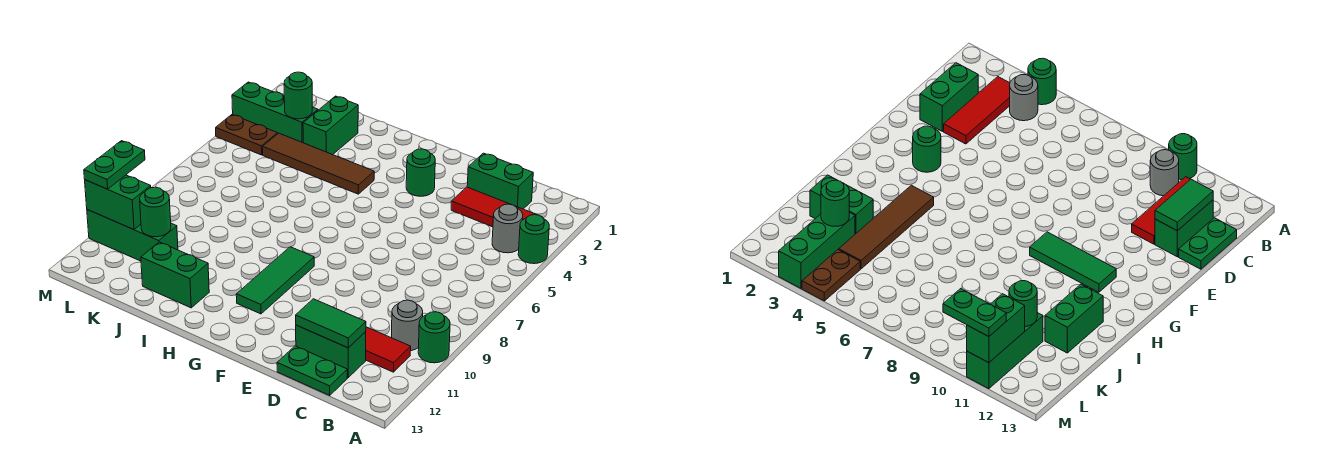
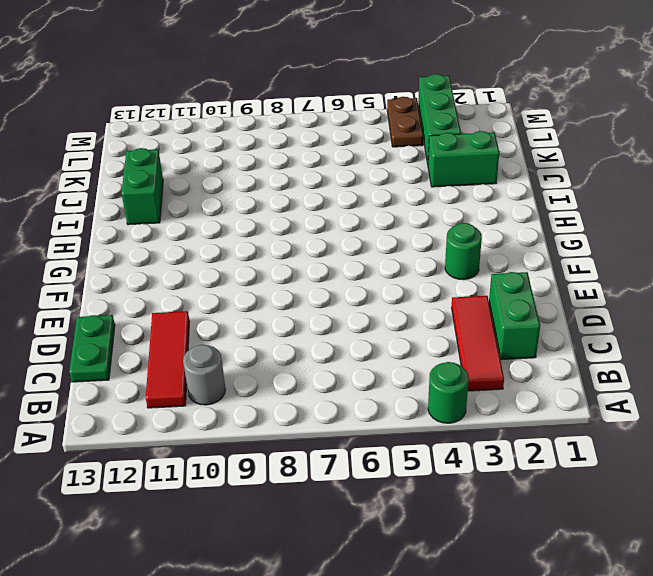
none -> green 1x1 round brick [418,312,450,363]
none -> grey 1x1 round brick [492,204,523,253]
none -> green 1x2 brick [296,325,366,378]

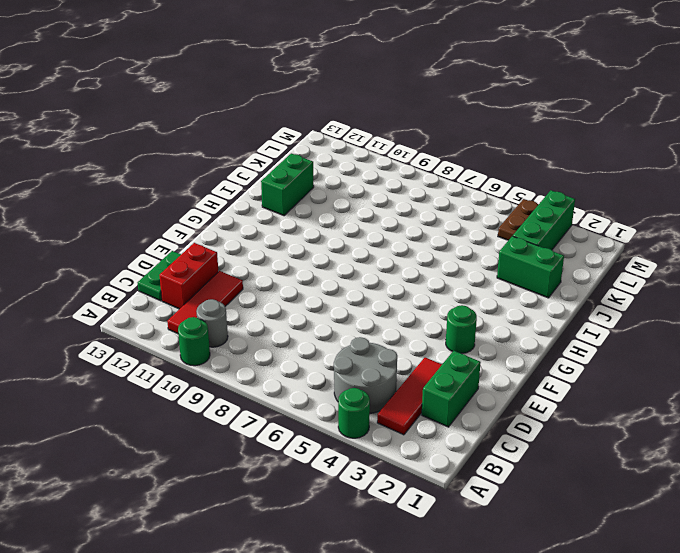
grey 2x2 round brick [334,337,397,413] -> grey 1x1 round brick [492,204,523,253]
red 1x2 brick [159,243,218,309] -> green 1x2 brick [296,325,366,378]
none -> green 1x3 tile [236,247,314,314]
none -> brown 1x4 tile [263,133,374,194]
none -> green 1x3 brick [87,210,178,261]

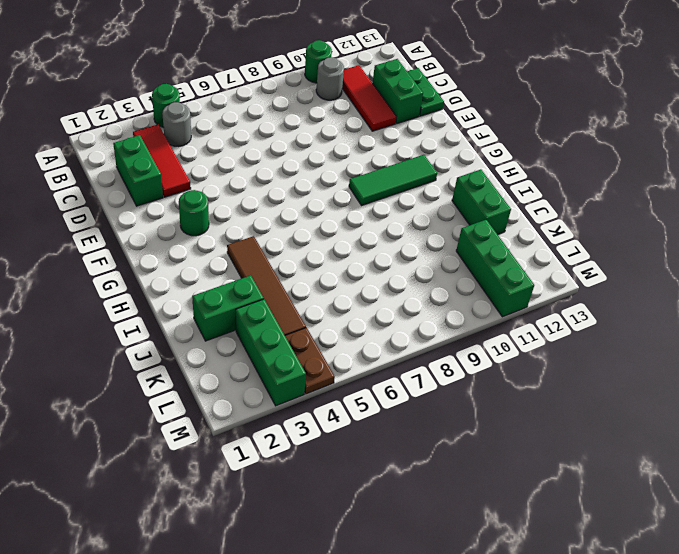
none -> green 1x2 tile [296,299,366,348]
none -> green 1x1 round brick [284,72,312,119]
none -> green 1x1 round brick [140,187,171,237]

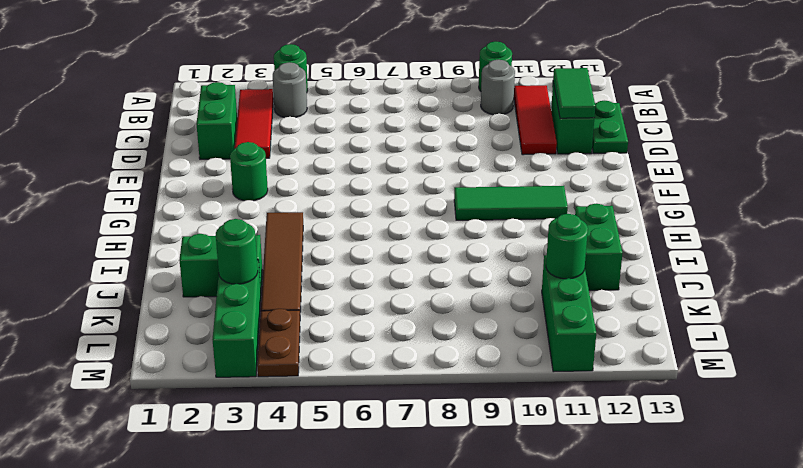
none -> green 1x2 brick [85,175,151,230]
none -> green 1x2 plate [84,141,145,189]

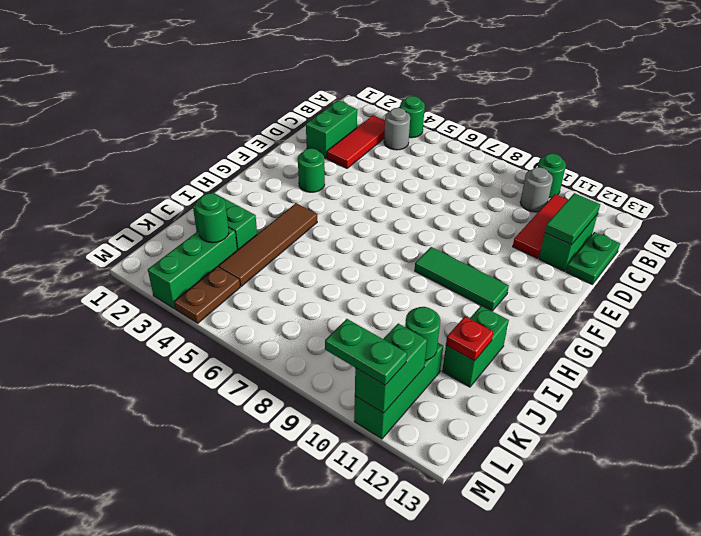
red 1x1 plate [446,317,493,361] -> none

